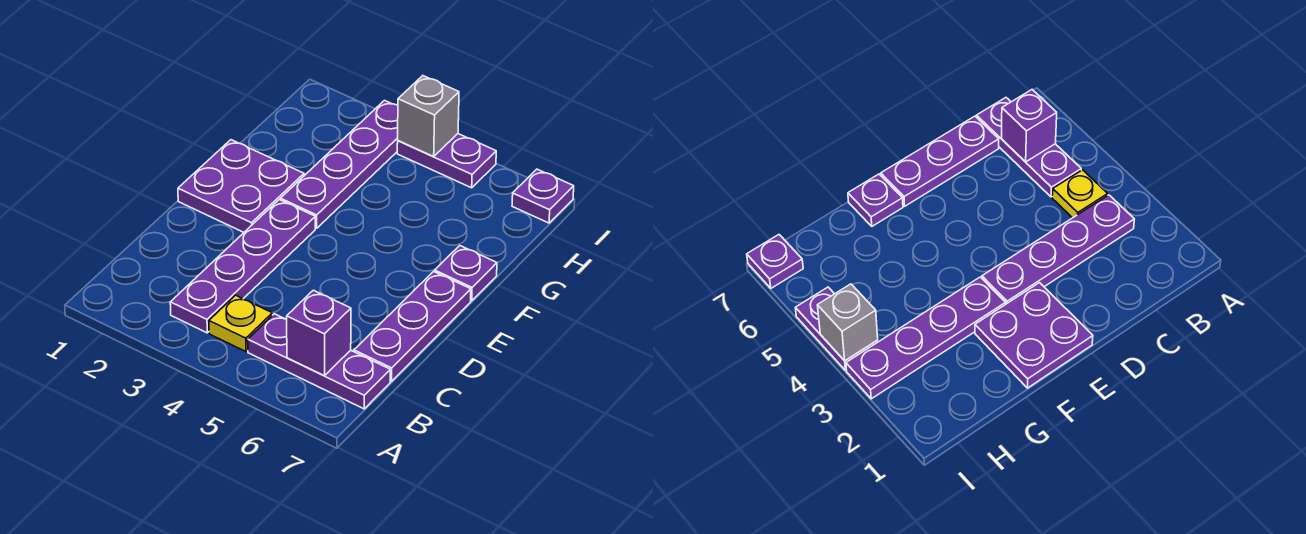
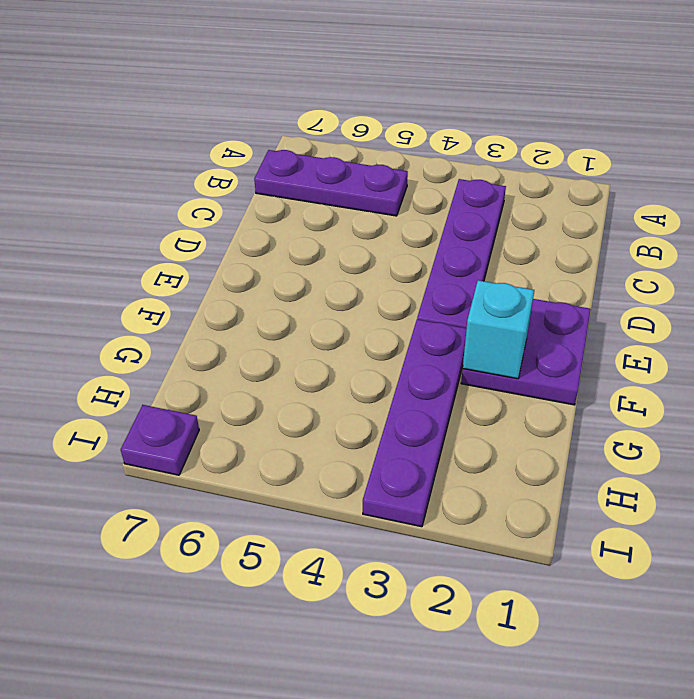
cyan 1x1 brick [463,280,534,379] -> none
none -> yellow 1x1 plate [209,295,272,352]
none -> purple 1x3 plate [354,272,471,381]

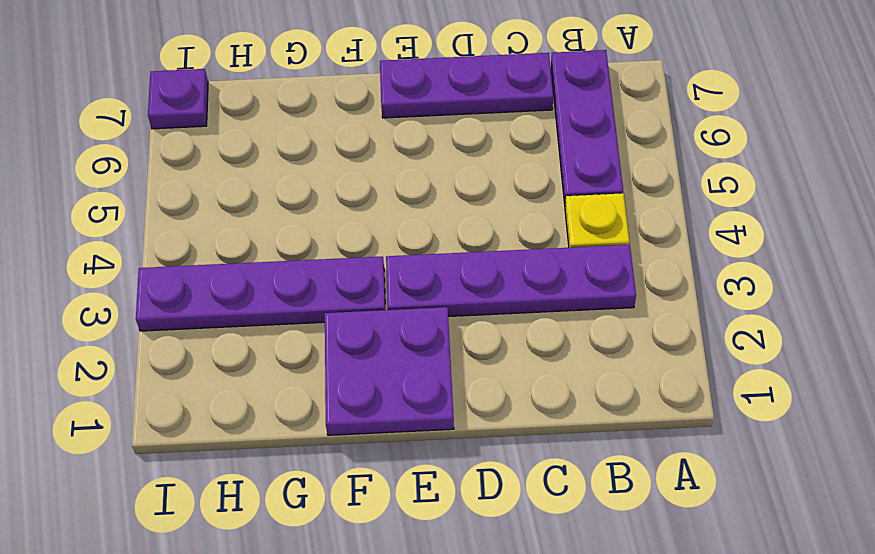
none -> purple 1x1 plate [435,246,497,301]
none -> purple 1x2 plate [397,134,496,188]

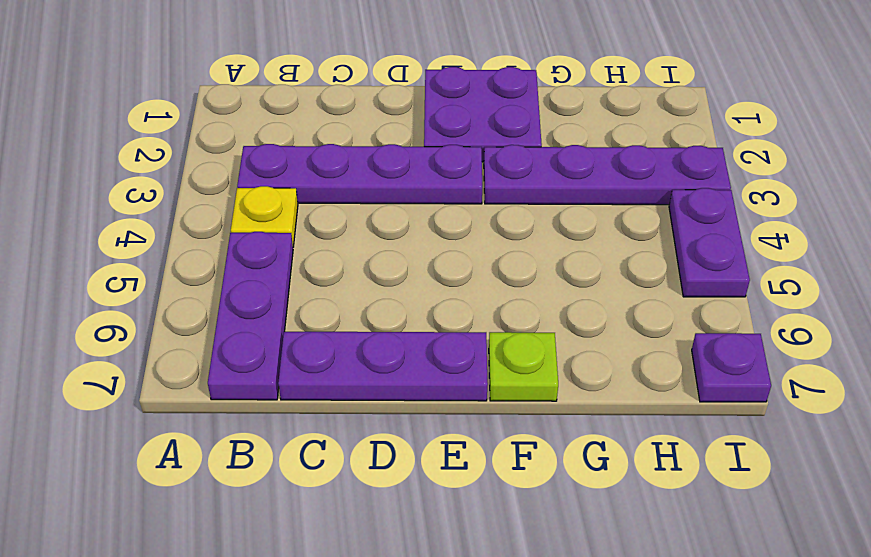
lime 1x1 plate [489,332,558,401] -> purple 1x1 plate [435,246,497,301]
none -> purple 1x1 brick [287,290,351,376]
none -> grey 1x1 brick [398,76,459,156]

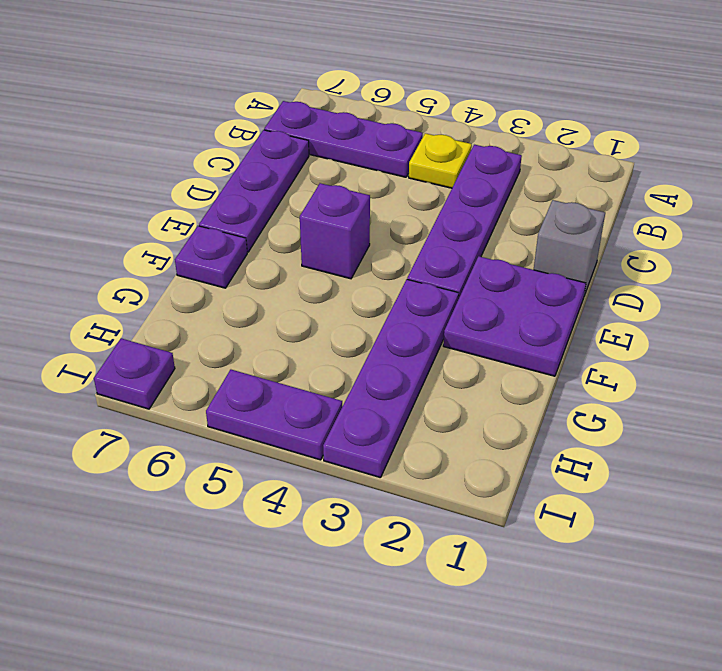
grey 1x1 brick [534,200,605,296] -> grey 1x1 brick moved to [398,76,459,156]
purple 1x1 brick [300,183,370,279] -> purple 1x1 brick moved to [287,290,351,376]

